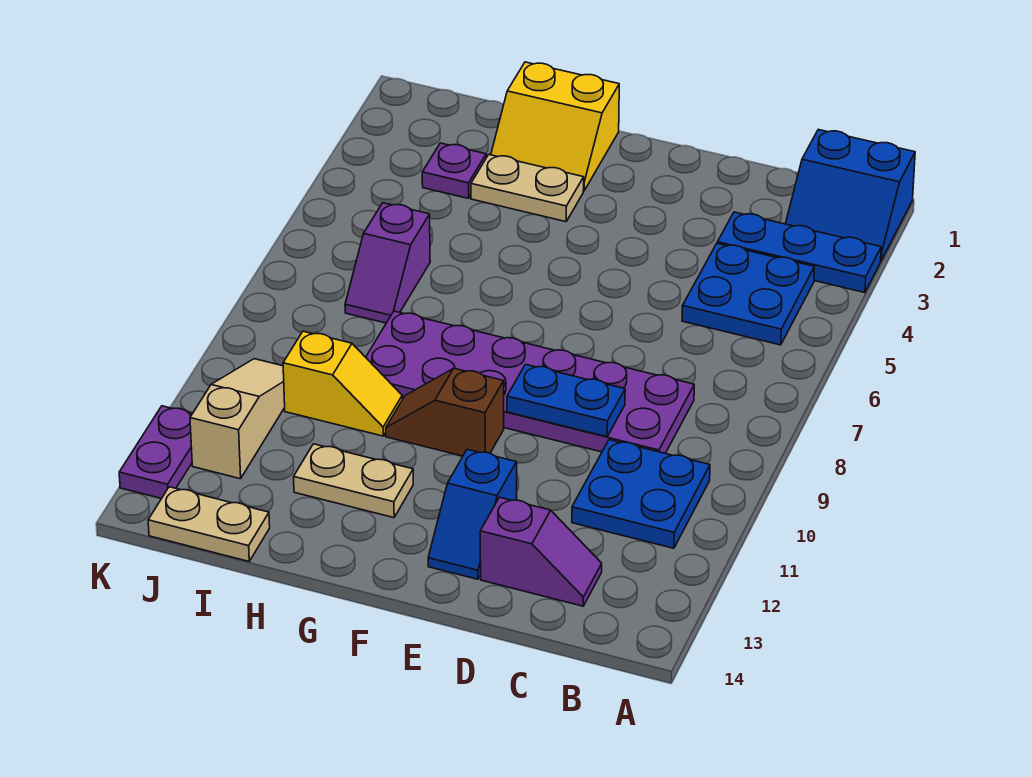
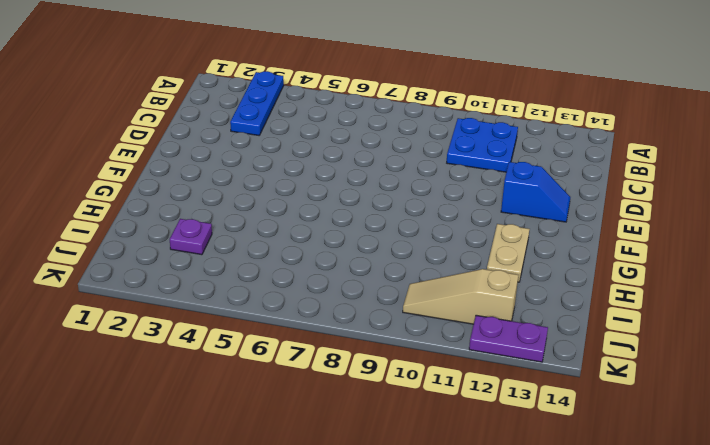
none -> blue 2x2 slope [786,130,915,260]
none -> blue 2x2 plate [682,243,814,345]
none -> purple 2x6 plate [366,311,694,453]

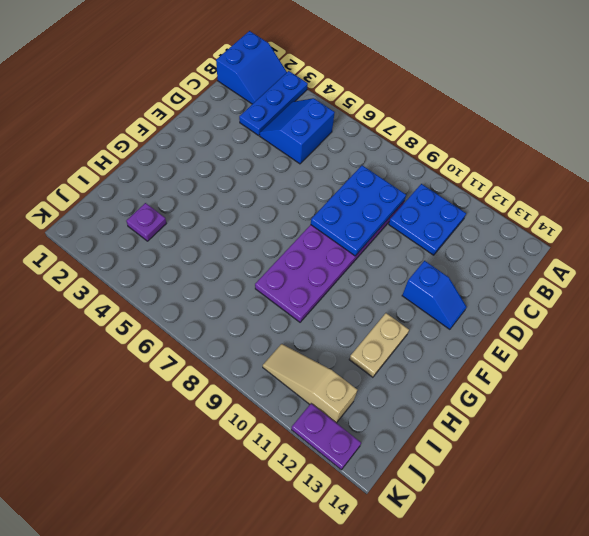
blue 2x2 slope [260,98,335,164] -> blue 2x2 plate [682,243,814,345]
blue 2x3 plate [311,165,406,256] -> blue 1x2 plate [507,364,625,437]
none -> purple 1x2 slope [480,497,602,606]
none -> brown 1x2 slope [386,368,504,456]
none -> yellow 2x2 slope [491,62,619,191]

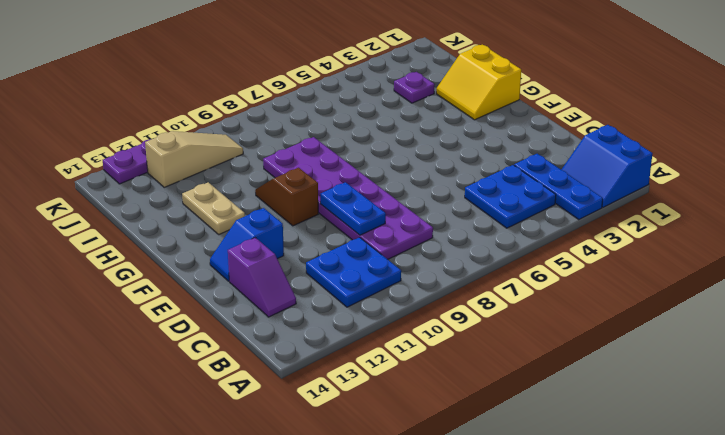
none -> tan 1x2 plate [471,155,584,222]
none -> yellow 1x2 slope [283,331,402,436]
none -> purple 1x2 slope [345,203,430,323]

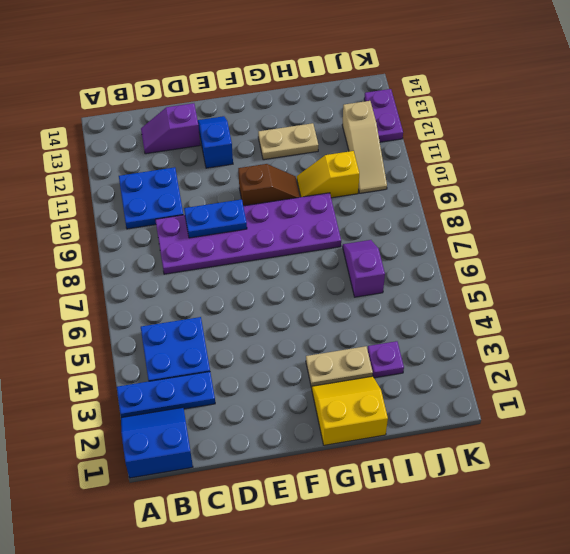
none -> tan 1x2 plate [148,487,270,561]

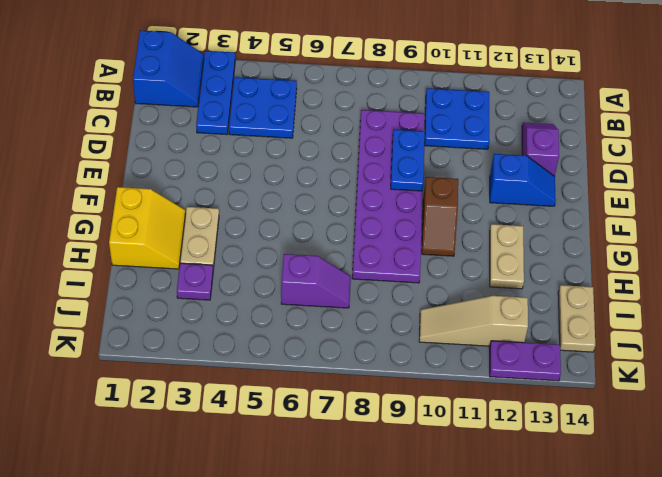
none -> yellow 1x2 slope [283,331,402,436]

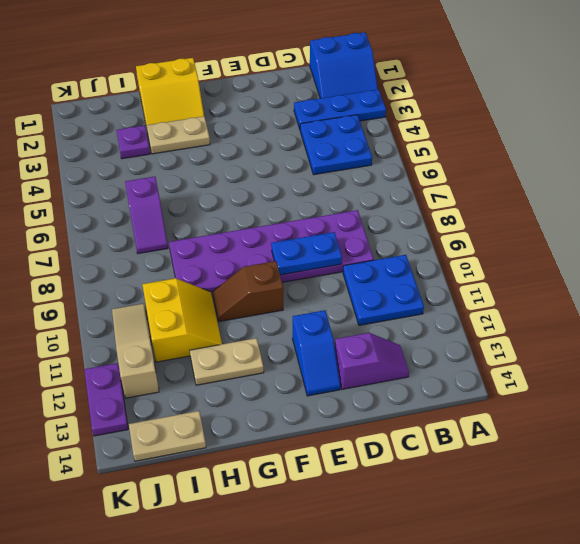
yellow 2x2 slope [142,278,222,362] -> yellow 1x2 slope [283,331,402,436]

